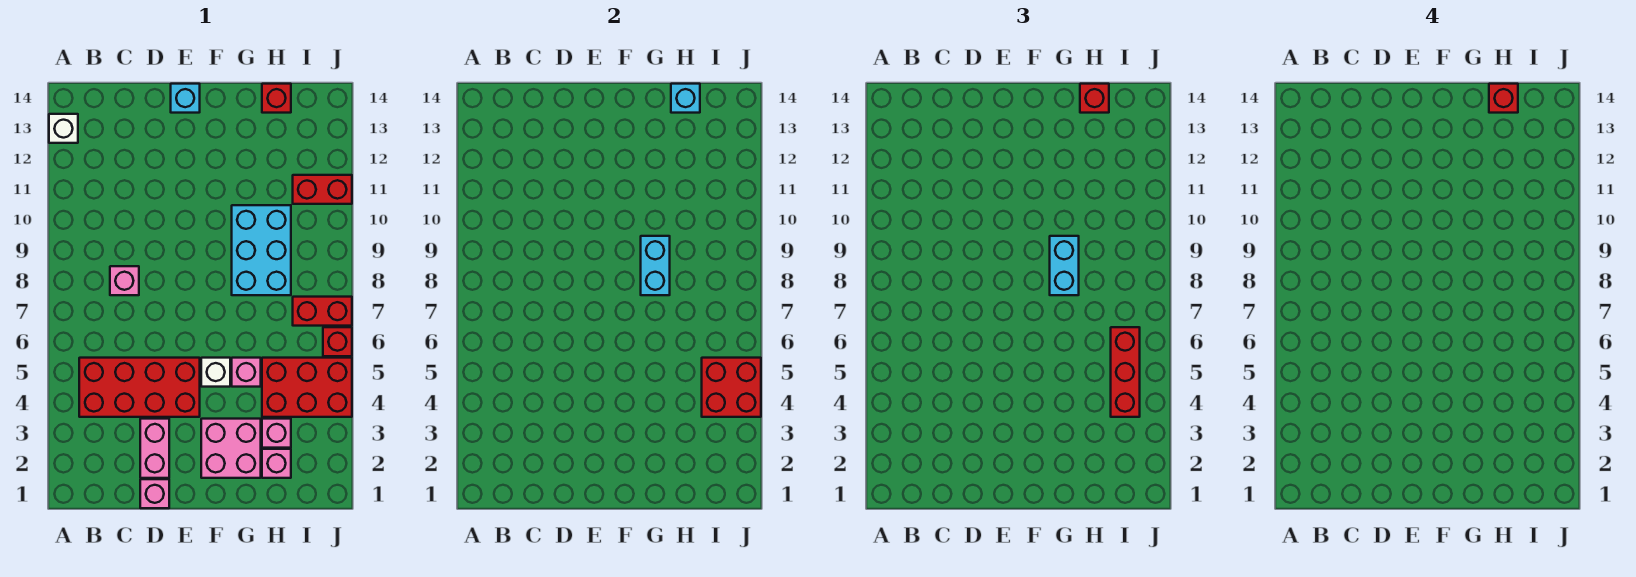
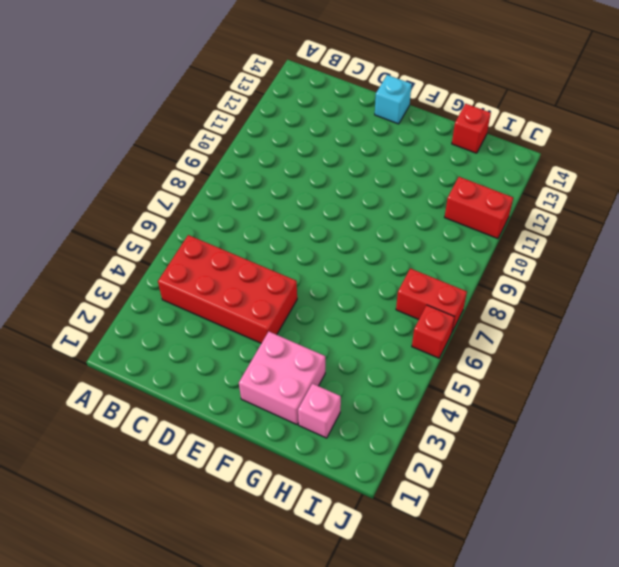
none -> white 1x1 brick [49,114,78,143]
none -> pink 1x1 brick [110,266,139,295]
none -> pink 1x1 brick [140,479,169,508]

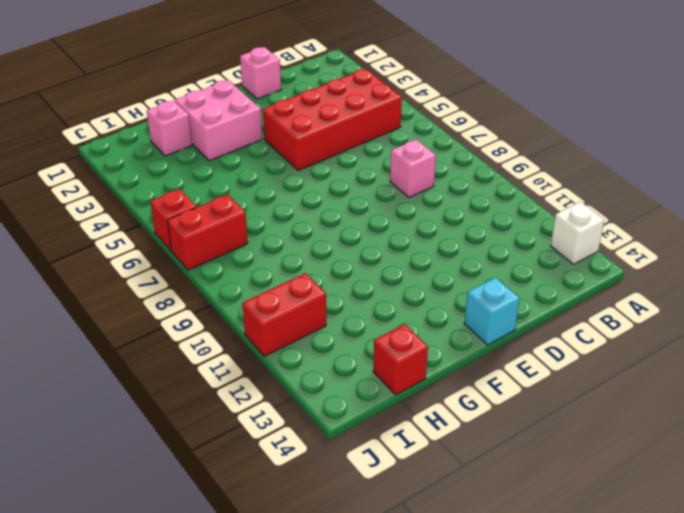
none -> pink 1x2 brick [140,419,169,478]
none -> white 1x1 brick [201,358,230,387]
none -> pink 1x1 brick [232,358,261,387]

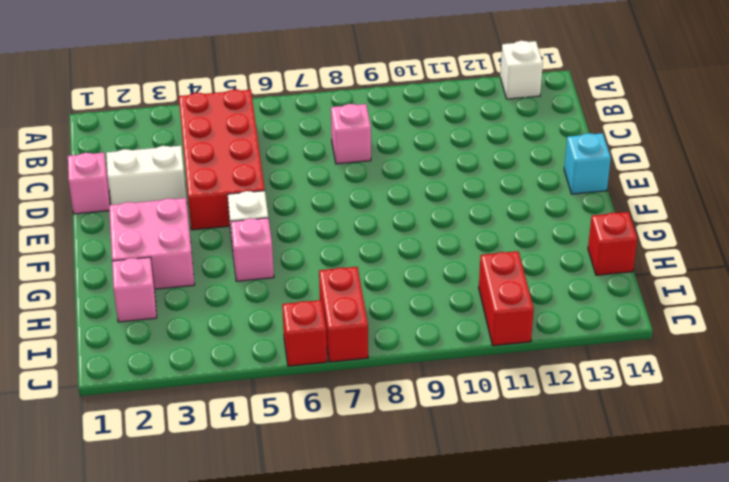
white 1x2 brick [106,146,186,205] -> pink 1x2 brick [140,419,169,478]
none -> cyan 2x3 brick [232,205,291,295]
none -> pink 1x1 brick [262,419,291,448]
none -> red 2x3 brick [262,358,352,417]

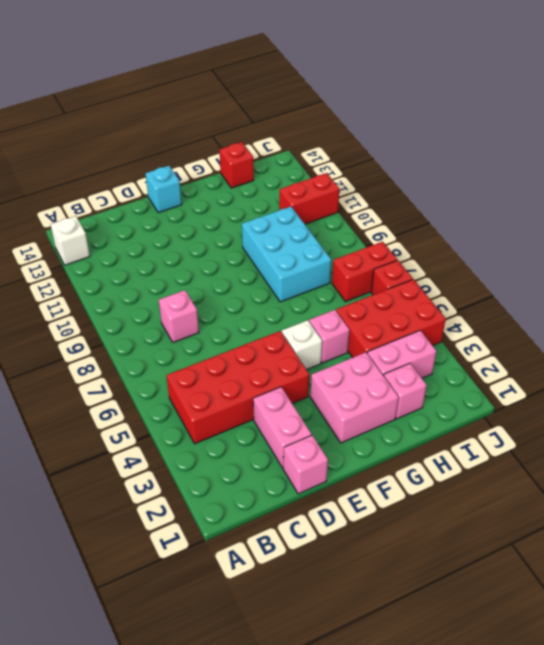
pink 1x2 brick [367,331,436,378] -> pink 1x1 brick [262,419,291,448]
none -> cyan 1x2 brick [641,236,670,295]
none -> cyan 1x1 brick [671,84,700,113]
none -> red 2x2 brick [702,358,761,417]

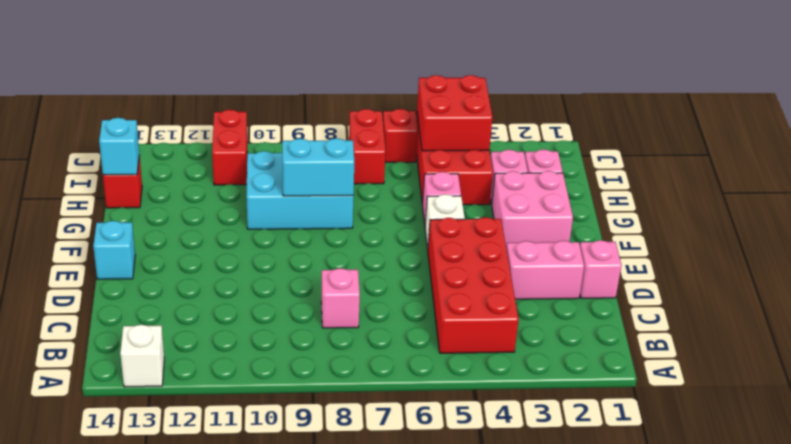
none -> cyan 1x2 brick [1050,236,1079,295]
none -> red 1x1 brick [1080,84,1109,113]
none -> red 1x3 brick [1111,327,1140,417]

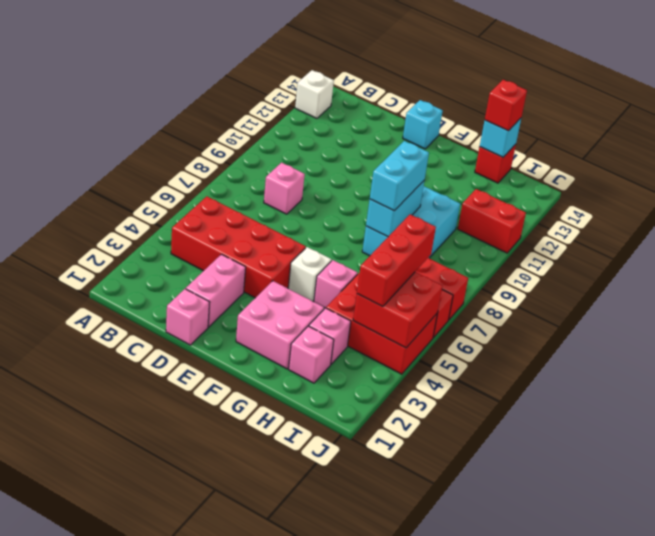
none -> red 1x1 brick [1489,84,1518,113]

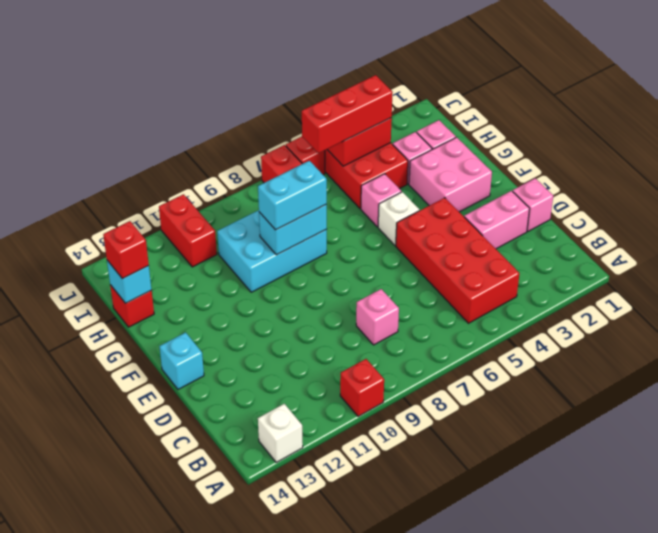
red 1x1 brick [340,359,384,417] -> red 1x1 brick moved to [1489,84,1518,113]

